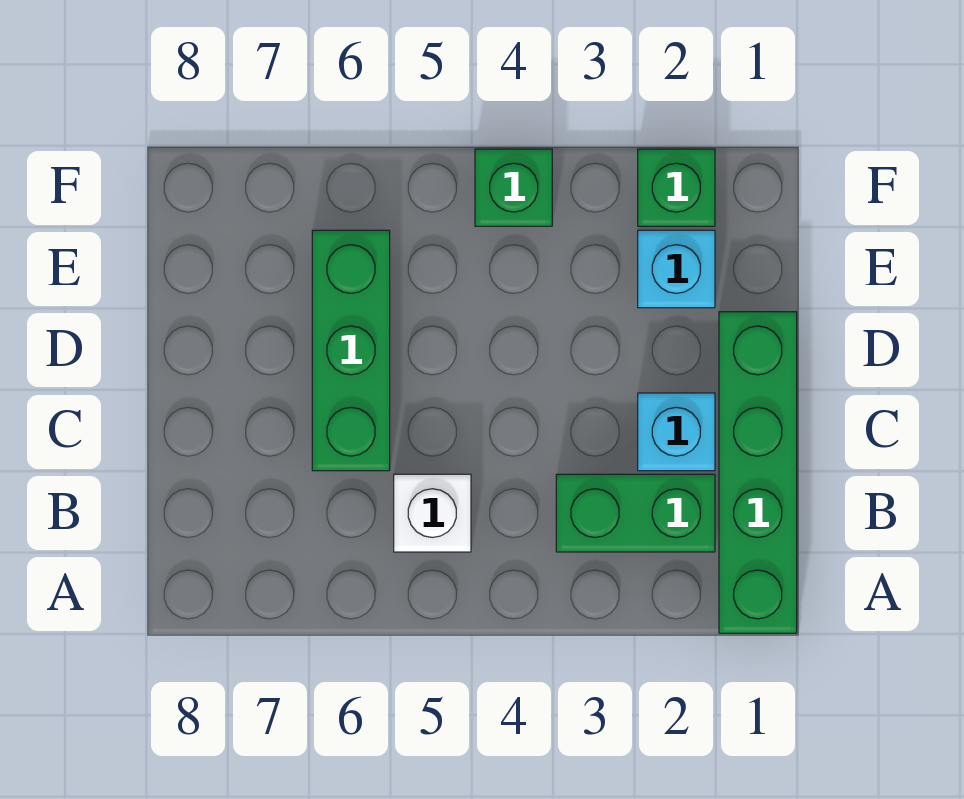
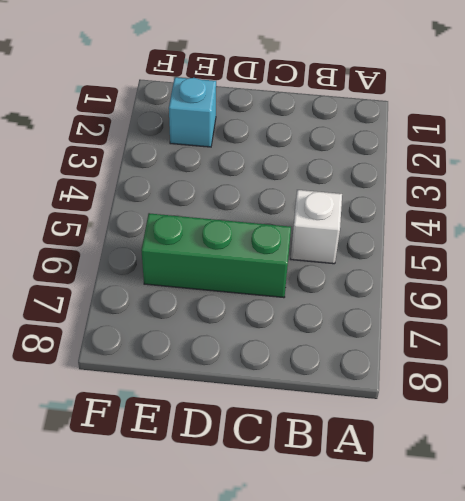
none -> green 1x4 brick [719,312,797,633]
none -> green 1x2 brick [556,474,715,552]

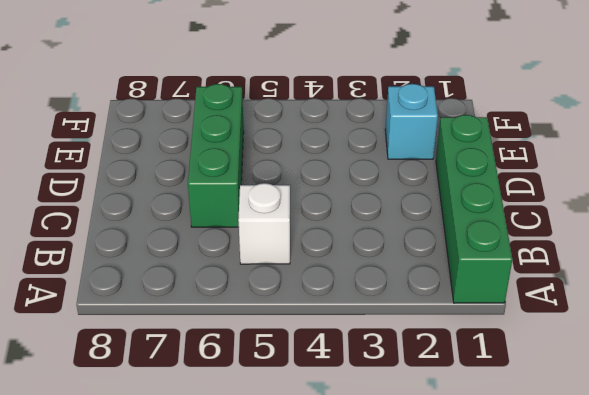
none -> green 1x2 brick [556,474,715,552]
none -> cyan 1x1 brick [638,393,715,471]

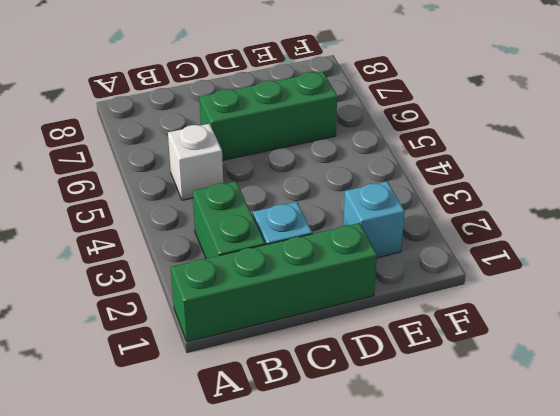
none -> green 1x1 brick [638,149,715,226]
none -> green 1x1 brick [475,149,552,226]

